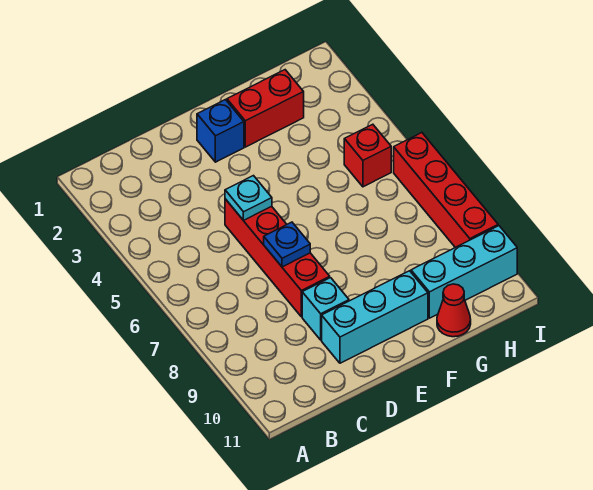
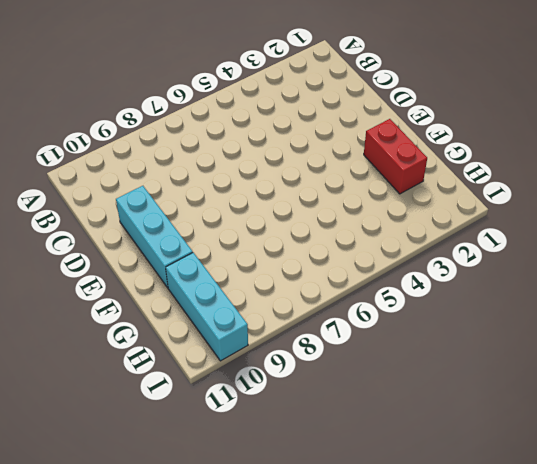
none -> red 1x4 brick [225,199,330,317]
none -> cyan 1x1 brick [302,278,349,340]

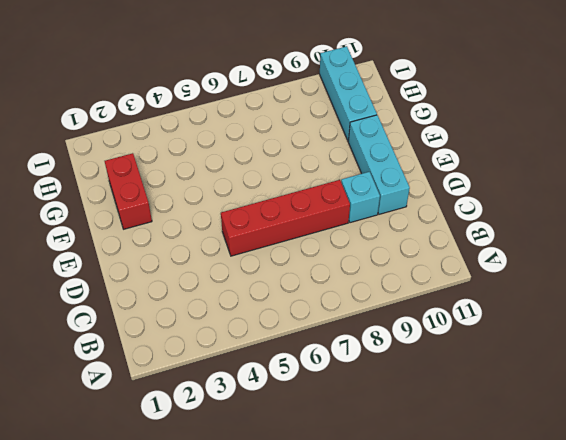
none -> blue 1x1 brick [197,100,244,162]
none -> red 1x1 cone [437,284,471,337]

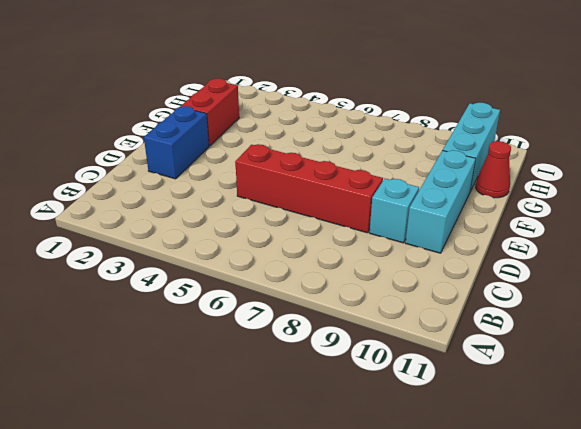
blue 1x2 brick [144,106,209,179] -> blue 1x1 brick [197,100,244,162]
none -> red 1x1 brick [344,124,391,187]
none -> red 1x4 brick [394,133,498,247]

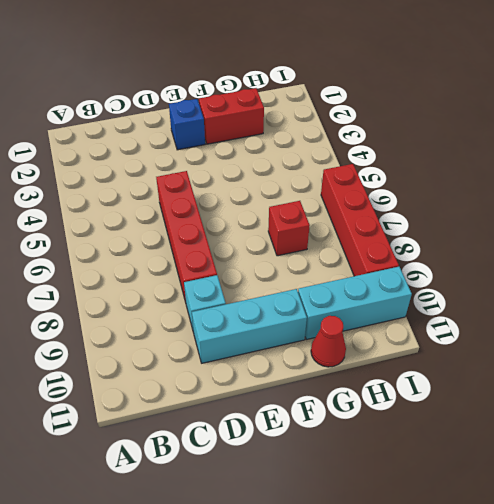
red 1x1 brick [268,201,310,256] -> red 1x1 brick moved to [344,124,391,187]
none -> cyan 1x1 plate [225,176,272,221]
none -> blue 1x1 plate [264,222,310,267]

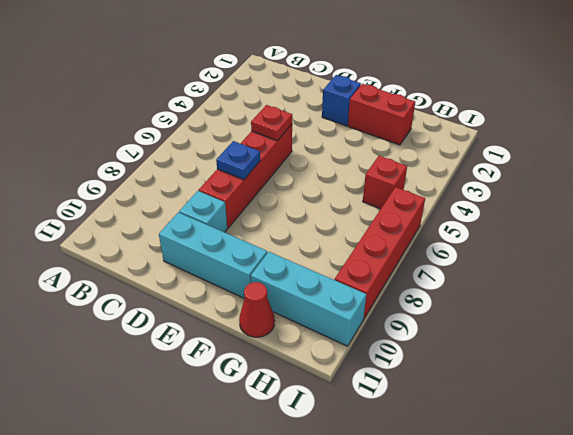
red 1x1 plate [251,105,292,141] -> cyan 1x1 plate [225,176,272,221]

